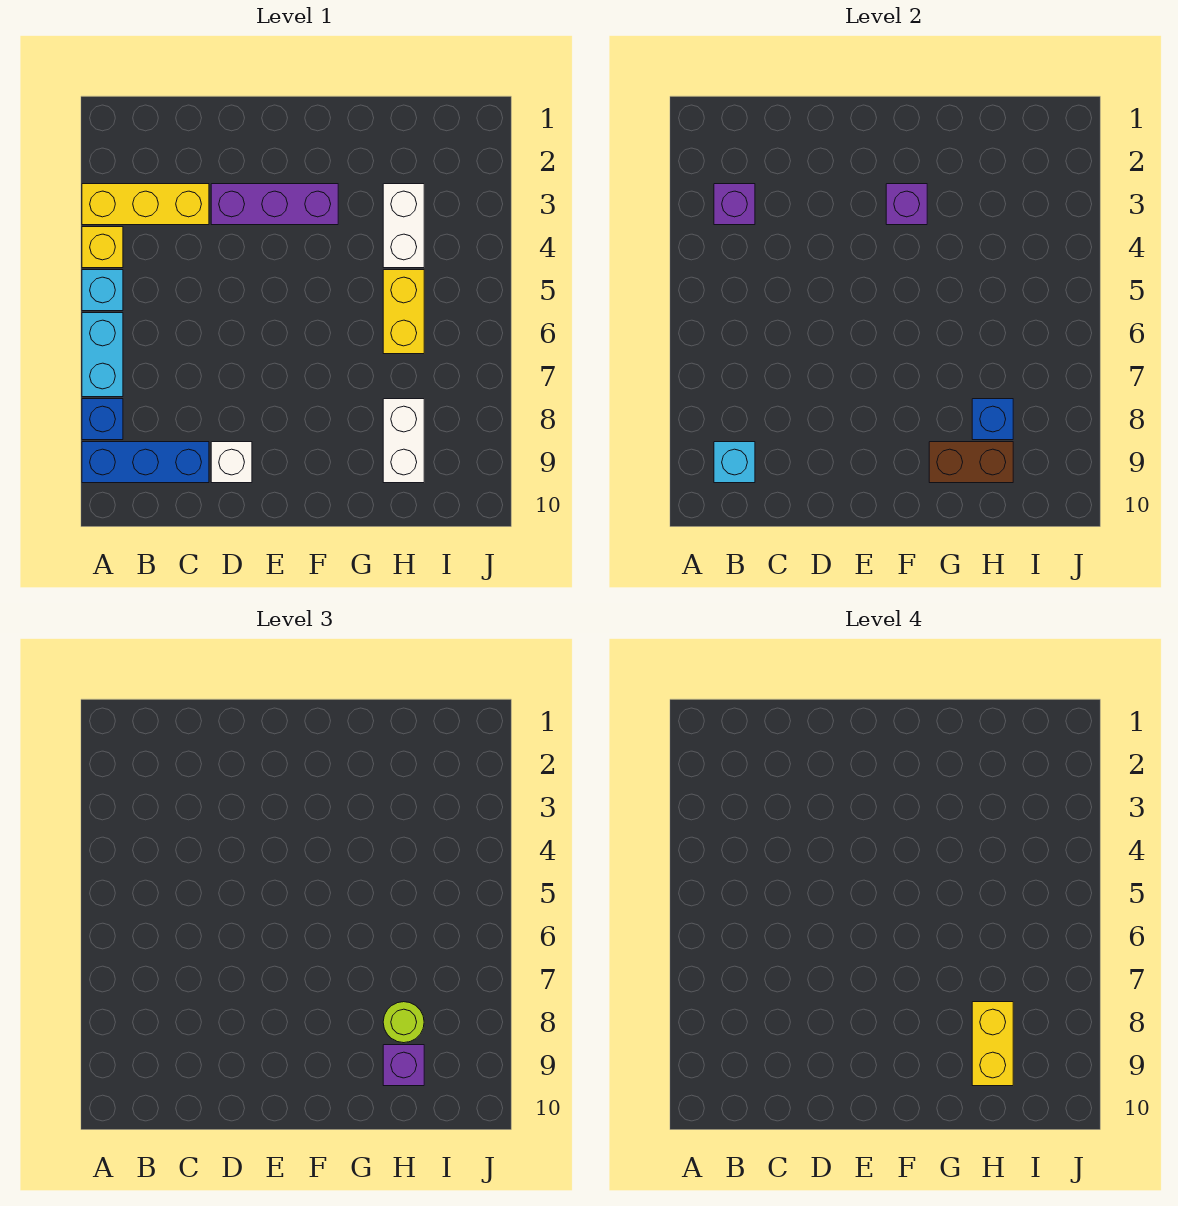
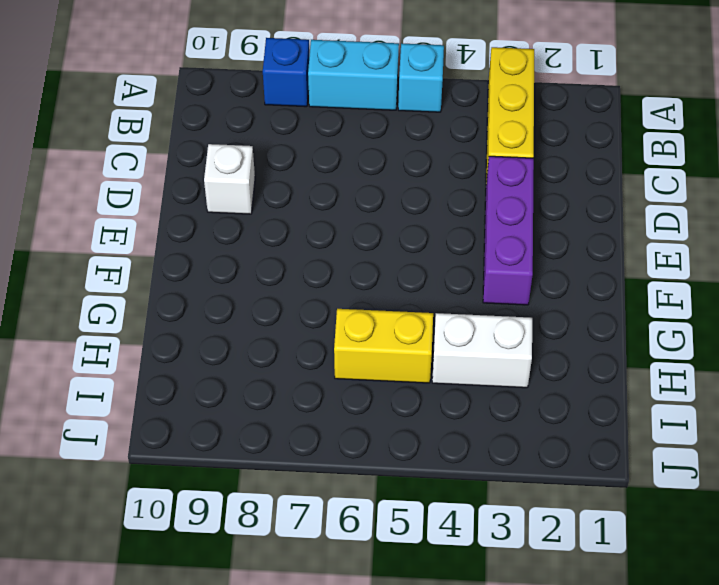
none -> yellow 1x1 brick [82,227,123,268]
none -> blue 1x3 brick [82,442,209,483]
none -> white 1x2 brick [383,399,424,483]

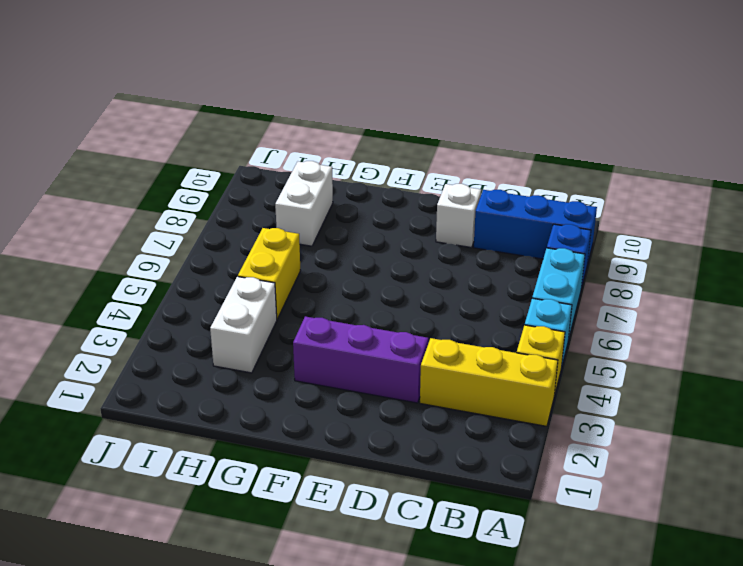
none -> purple 1x1 brick [714,184,755,225]
none -> cyan 1x1 brick [714,442,755,483]
none -> purple 1x1 brick [886,184,927,225]

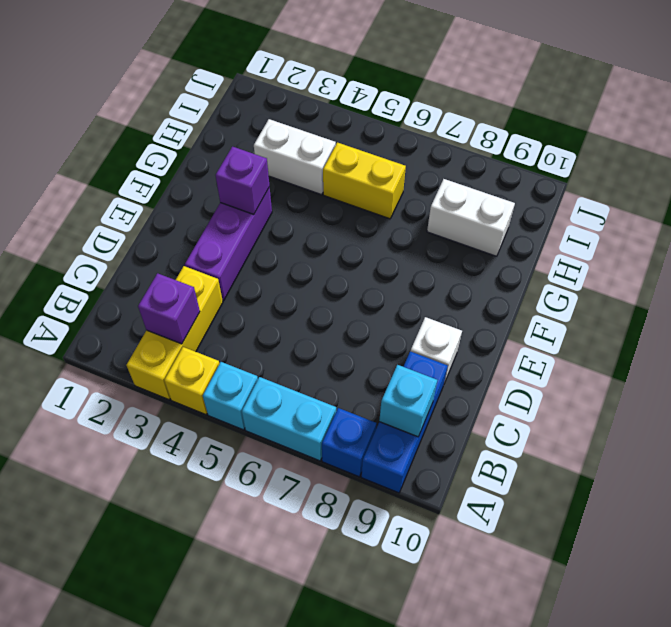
none -> brown 1x2 brick [929,442,1013,483]
none -> blue 1x1 brick [972,399,1013,440]
none -> lime 1x1 round brick [383,1002,424,1043]

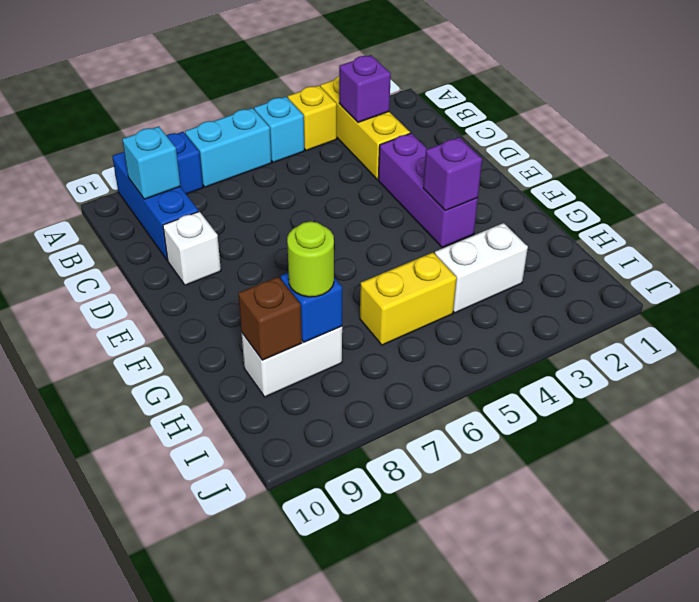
brown 1x1 brick [238,277,302,360] -> brown 1x2 brick [929,442,1013,483]
none -> purple 1x1 brick [383,1045,424,1086]
none -> yellow 1x2 brick [972,1002,1013,1086]

